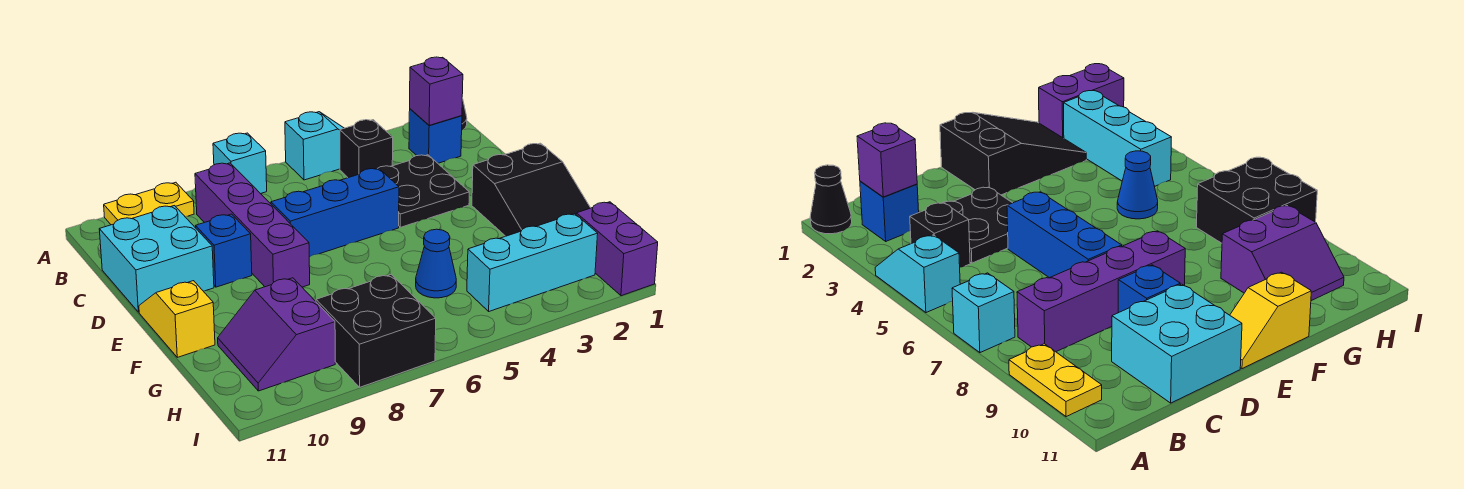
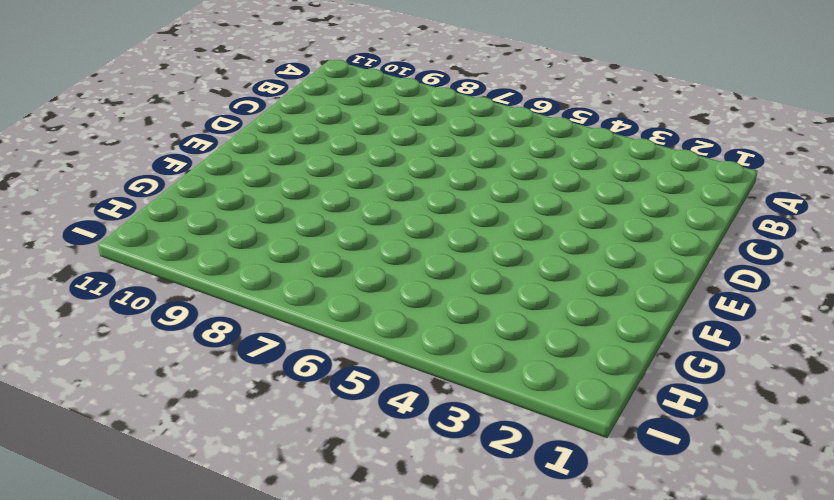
none -> black 1x1 cone [810,165,852,234]
none -> cyan 1x2 slope [285,112,344,180]
none -> cyan 1x1 brick [213,133,267,194]

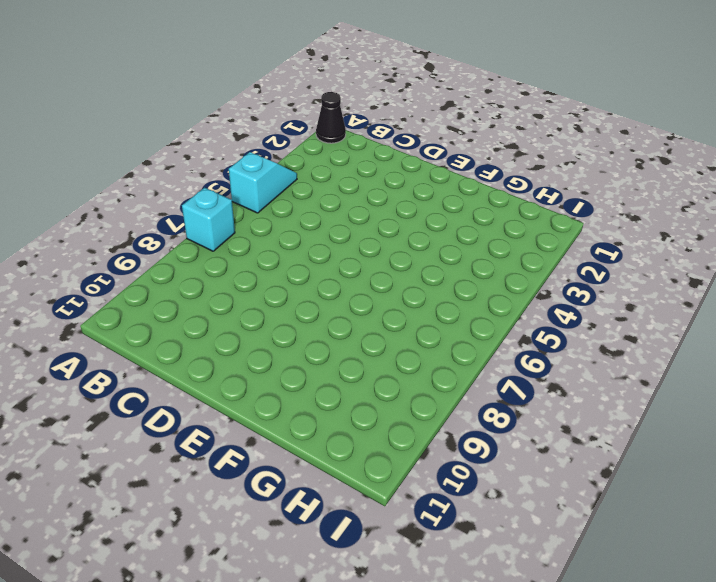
none -> yellow 1x2 plate [104,182,194,225]
none -> blue 1x1 brick [409,109,462,163]
none -> black 1x1 brick [340,120,393,178]

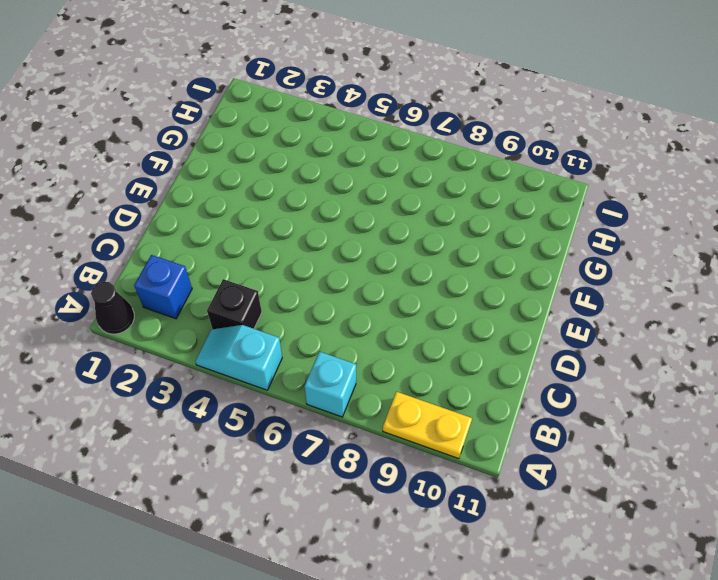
none -> purple 1x4 brick [195,163,310,287]
none -> black 2x2 plate [379,155,469,227]
none -> cyan 2x2 brick [99,206,214,312]

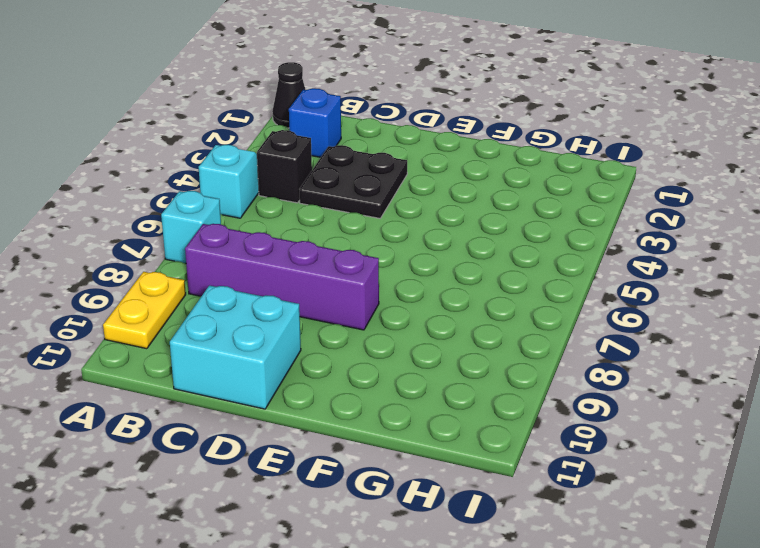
none -> blue 1x3 brick [271,168,399,257]
none -> blue 1x1 brick [196,214,252,287]
none -> black 2x3 slope [472,143,590,236]

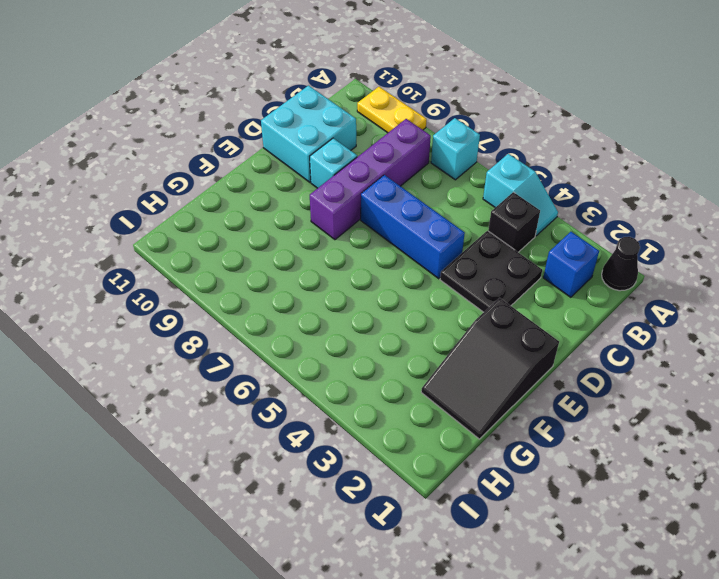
cyan 1x1 brick [310,138,357,188] -> blue 1x1 brick [196,214,252,287]
none -> yellow 1x2 slope [139,281,215,357]
none -> blue 1x1 cone [416,229,456,298]
none -> purple 2x2 slope [218,278,335,391]

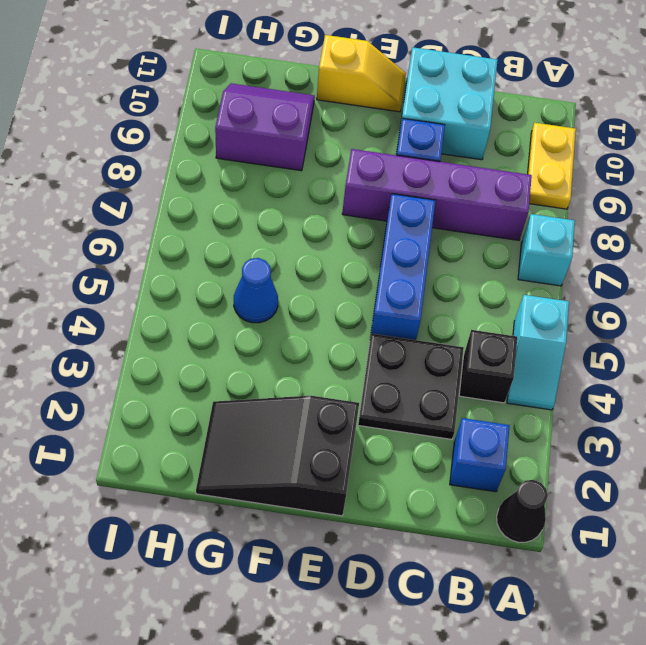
none -> purple 1x2 brick [576,202,658,296]
none -> cyan 1x3 brick [467,214,598,311]
none -> black 2x2 brick [316,275,436,387]

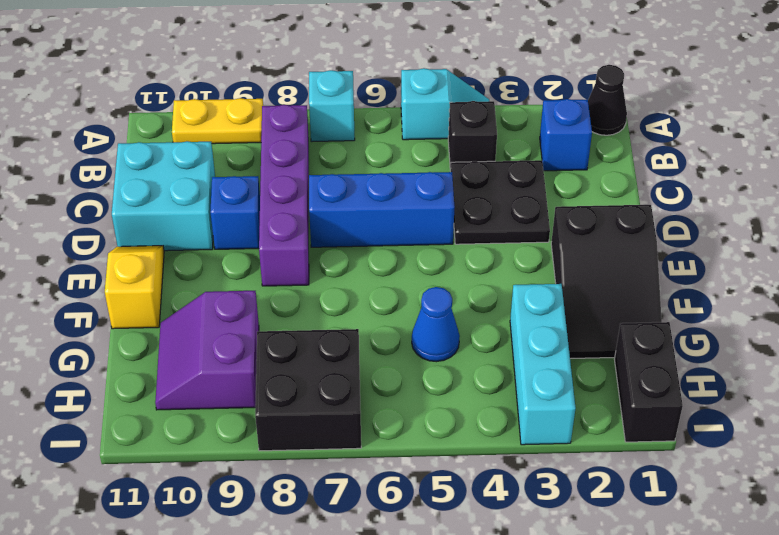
cyan 1x3 brick [510,284,576,445] -> cyan 1x3 brick turned to [467,214,598,311]
black 1x2 brick [615,322,683,442] -> purple 1x2 brick [576,202,658,296]
none -> purple 1x1 brick [410,57,463,125]

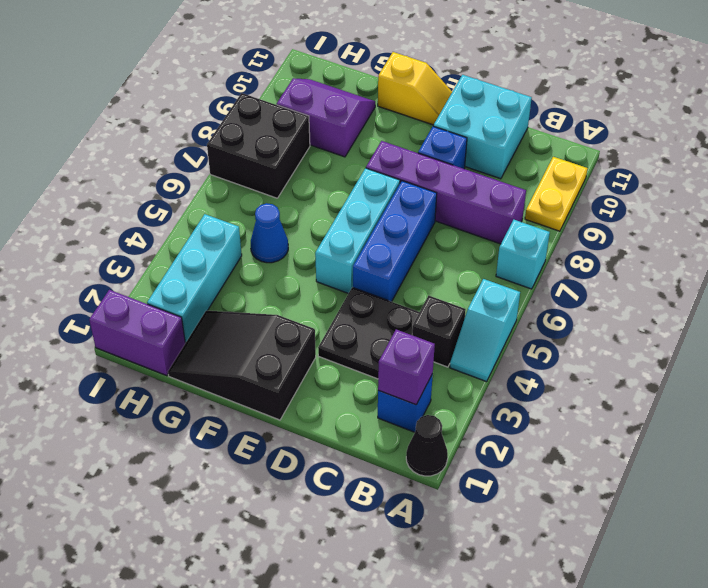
cyan 1x3 brick [315,168,400,293] -> none

